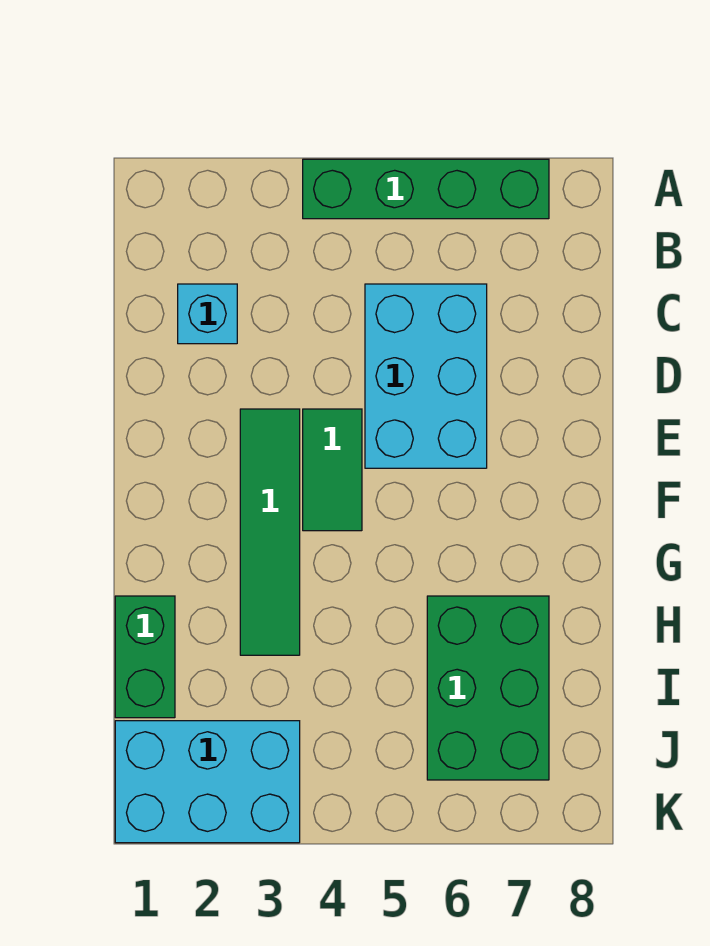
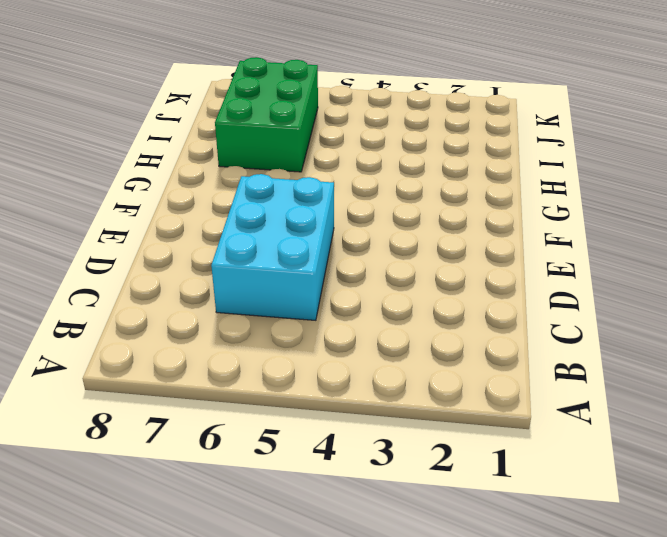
none -> green 1x4 brick [303,159,549,219]
none -> cyan 1x1 brick [178,284,237,344]

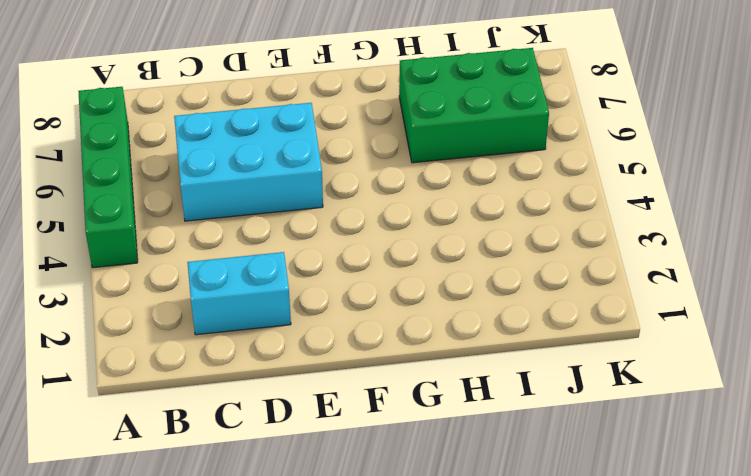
cyan 1x2 brick [187,252,291,335] -> cyan 1x1 brick [178,284,237,344]
none -> green 1x4 tile [240,409,300,655]
none -> green 1x2 tile [303,409,362,531]

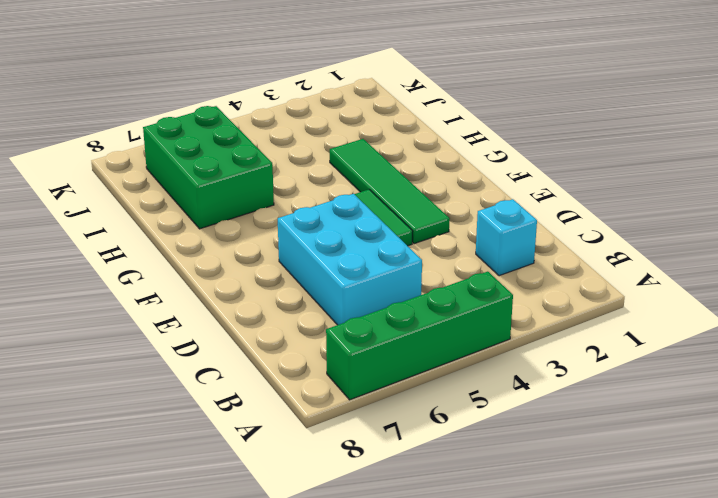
none -> green 1x2 brick [115,596,175,718]
none -> cyan 2x3 brick [115,721,300,843]

